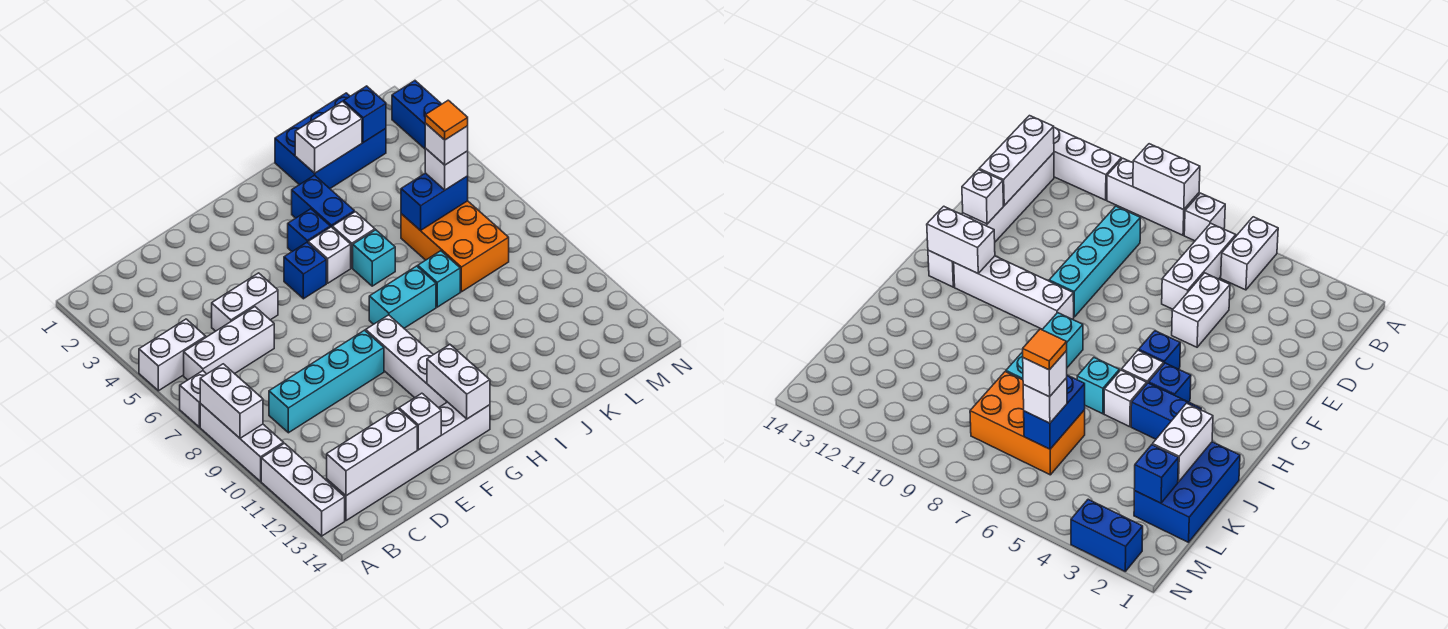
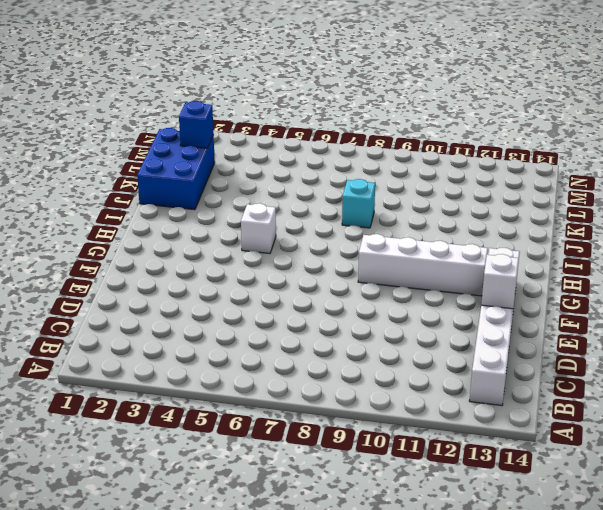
none -> white 1x2 brick [139,319,206,391]
none -> white 1x1 brick [180,371,206,427]
none -> white 1x3 brick [200,404,284,481]
none -> white 1x3 brick [261,443,345,536]

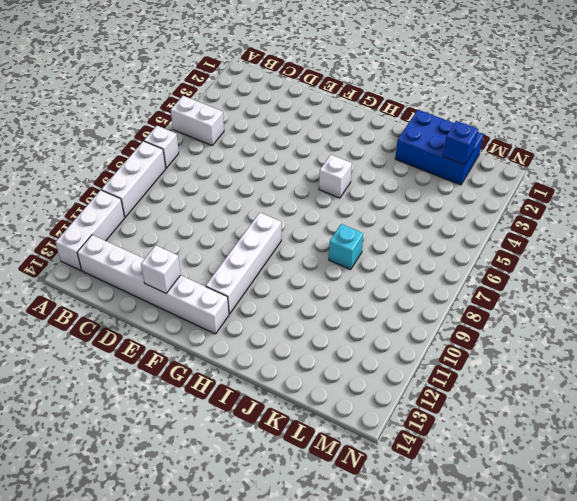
none -> white 1x3 brick [184,307,274,380]
none -> cyan 1x4 brick [269,330,384,433]
none -> white 1x2 brick [212,273,278,331]
none -> blue 1x1 brick [284,243,326,299]

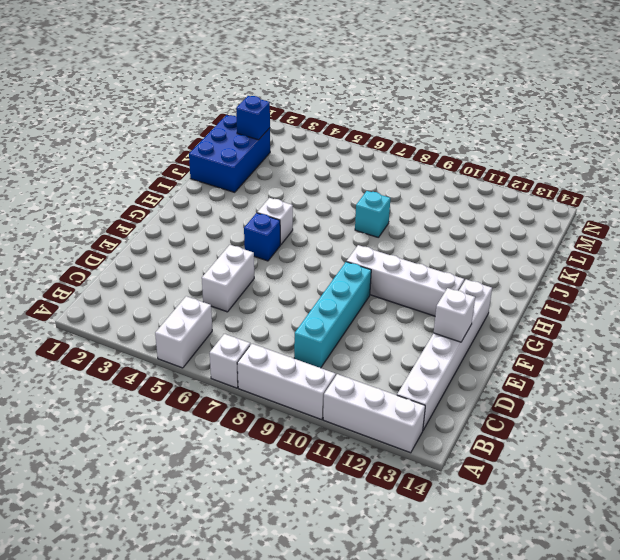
none -> white 1x3 brick [184,307,274,380]
none -> blue 1x1 brick [288,209,330,251]
none -> cyan 1x2 brick [369,266,436,328]
none -> blue 1x2 brick [292,175,354,227]

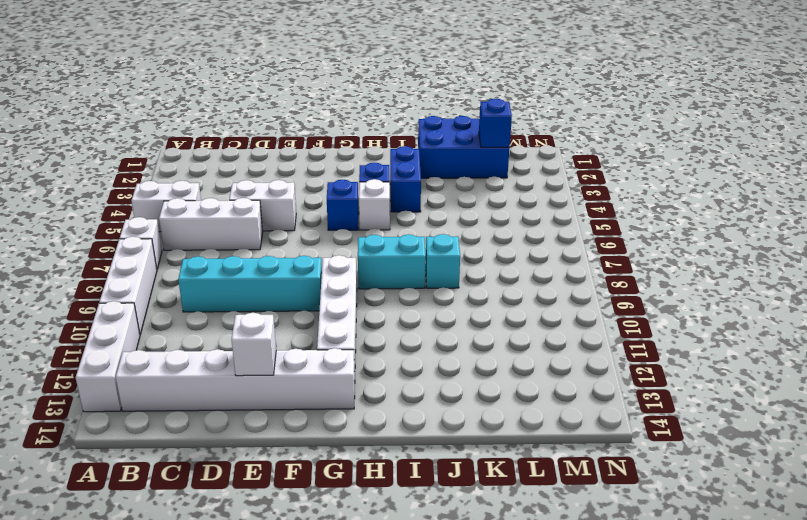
none -> white 1x1 brick [332,212,375,268]
none -> cyan 1x1 brick [353,230,395,286]
none -> orange 2x3 brick [401,201,509,292]
none -> blue 1x2 brick [392,81,441,149]

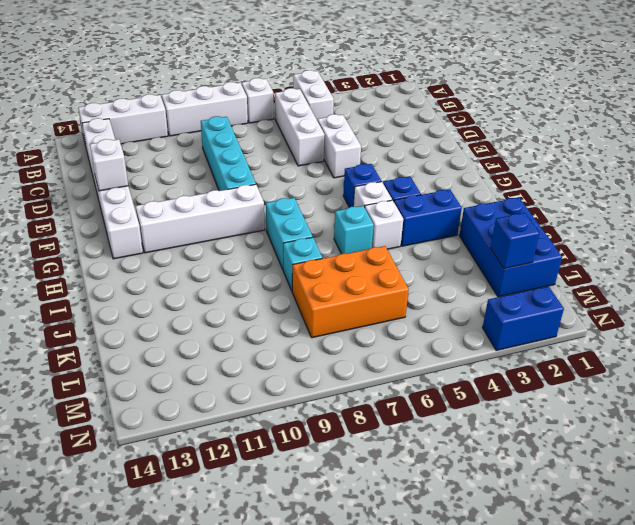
none -> white 1x2 brick [200,364,263,438]
none -> white 1x3 brick [327,409,417,496]
none -> white 1x2 brick [427,345,490,419]
none -> white 1x2 brick [295,102,362,173]

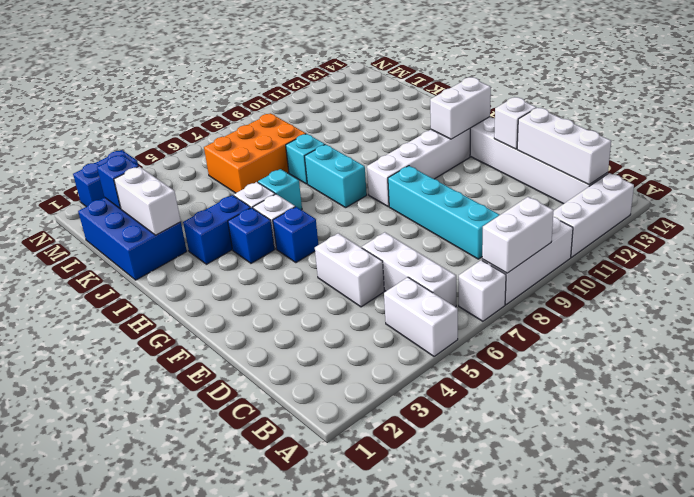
none -> blue 1x2 brick [401,173,468,231]
none -> white 1x1 brick [425,148,468,190]
none -> white 1x1 brick [425,123,468,165]
none -> orange 1x1 tile [425,100,468,140]

